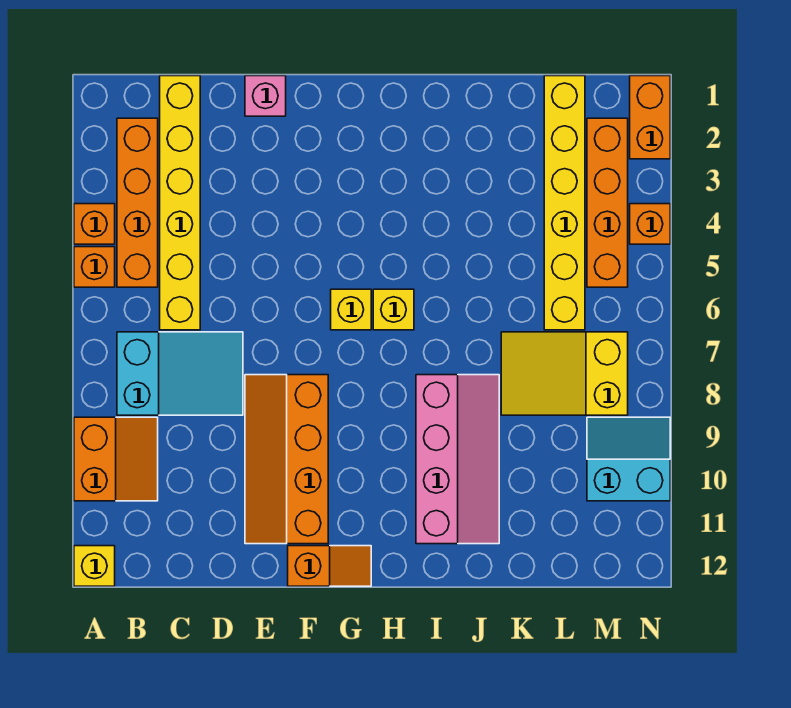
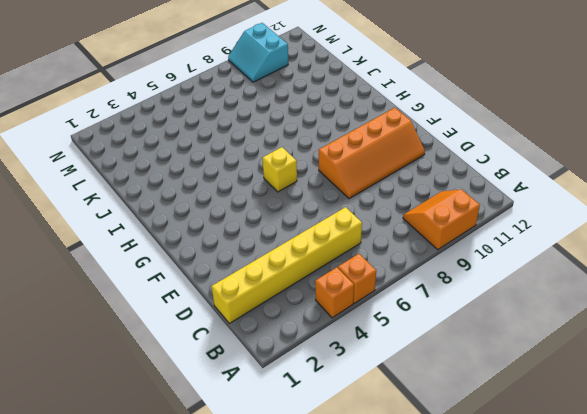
none -> yellow 1x1 brick [74,546,115,586]
none -> orange 1x4 brick [117,118,158,287]
none -> cyan 2x3 slope [117,332,243,415]

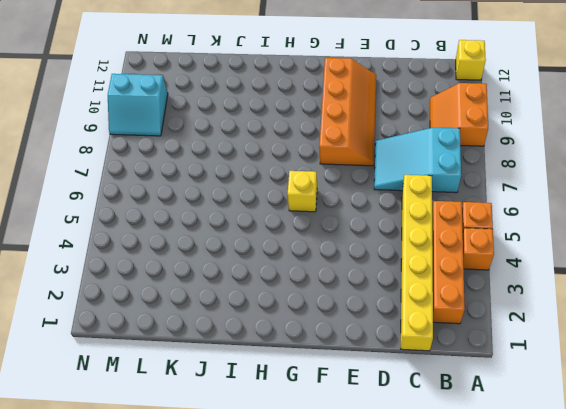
none -> pink 1x1 brick [245,76,286,116]
none -> orange 1x2 slope [288,546,371,586]
none -> yellow 1x1 brick [373,289,414,330]

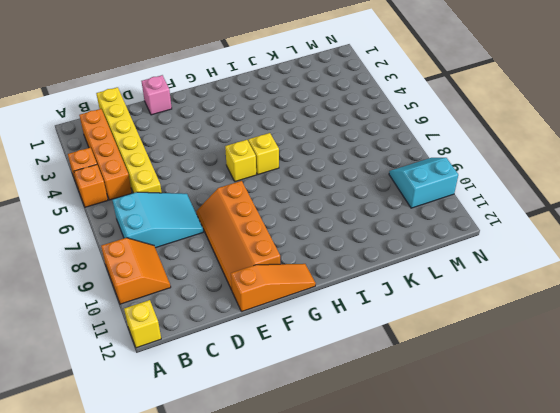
orange 1x3 slope [231,264,316,312] -> orange 1x2 slope [288,546,371,586]
none -> pink 2x4 slope [416,375,499,544]
none -> yellow 2x3 slope [501,332,628,415]
none -> yellow 1x6 brick [544,76,585,330]

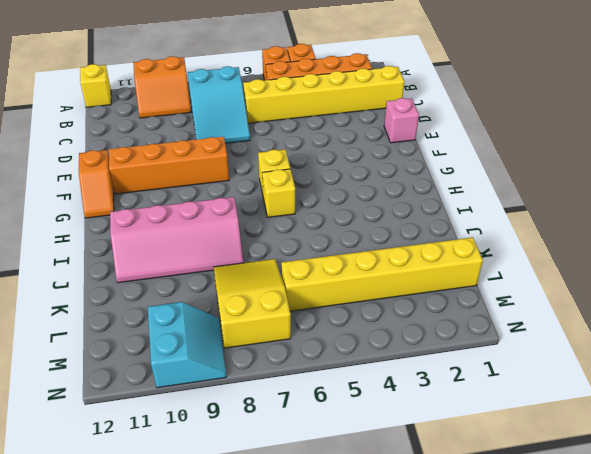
none -> orange 1x4 brick [587,118,628,287]
none -> orange 1x2 brick [630,76,670,159]
none -> orange 1x1 brick [630,204,670,244]

